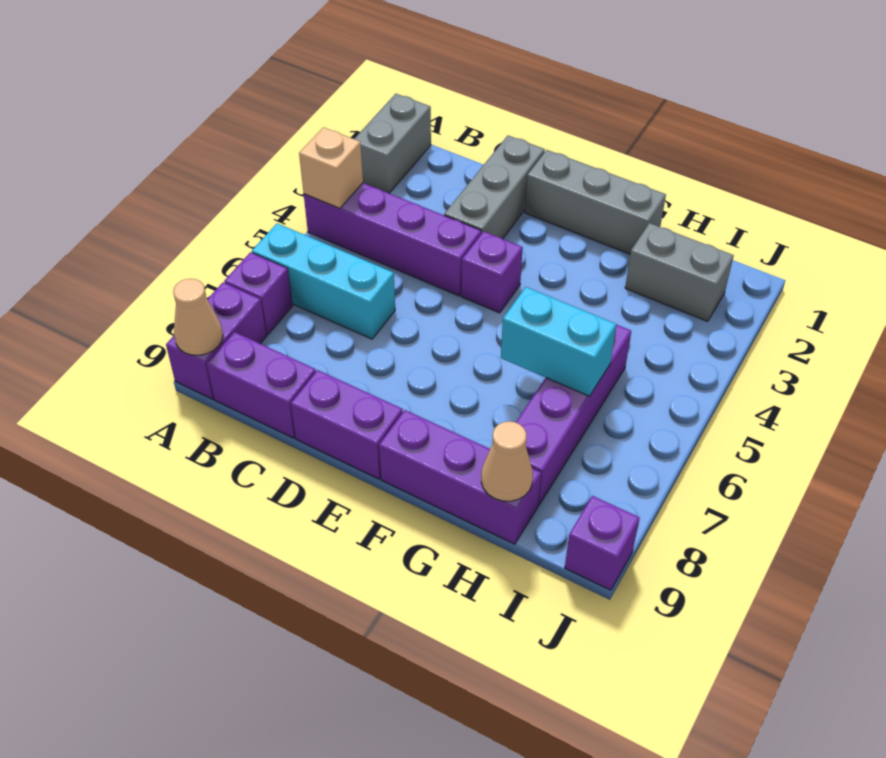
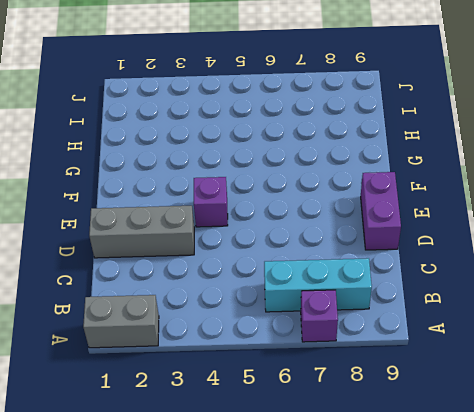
cyan 1x3 brick [264,258,372,312] -> cyan 1x3 brick turned to [252,223,395,339]
none -> purple 1x4 brick [304,183,481,296]
none -> purple 1x2 brick [166,282,266,399]
none -> purple 1x2 brick [207,332,316,438]

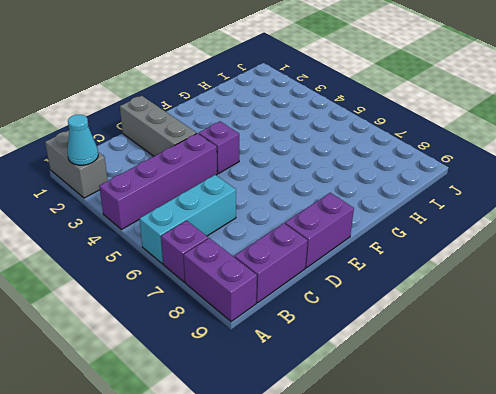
cyan 1x1 cone [67,115,98,165] -> none
none -> grey 1x3 brick [525,150,666,254]
none -> purple 1x3 brick [379,410,541,544]
none -> grey 1x2 brick [625,223,734,321]

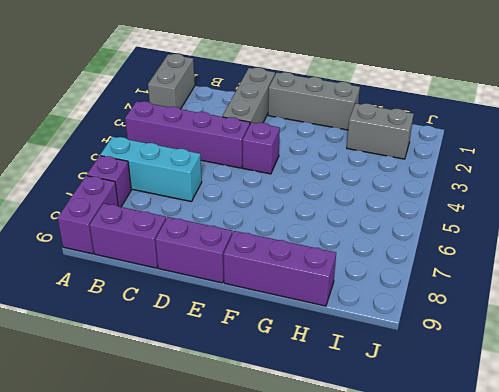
none -> purple 1x4 brick [516,324,631,506]
none -> purple 1x1 brick [565,496,640,590]
none -> tan 1x1 brick [299,127,363,209]

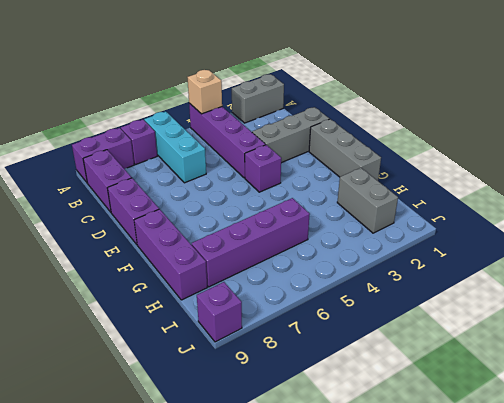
none -> tan 1x1 cone [173,279,223,355]
none -> cyan 1x2 brick [501,287,616,396]
none -> tan 1x1 cone [481,421,533,501]

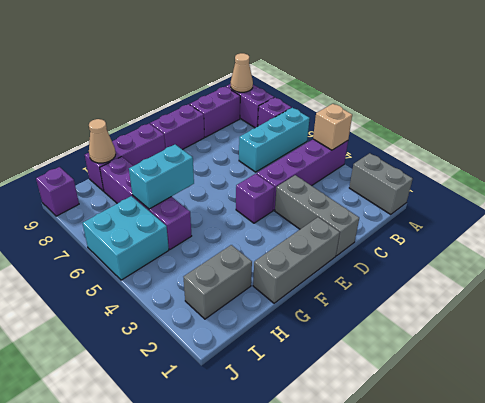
cyan 2x2 brick [83,196,169,280] -> none

